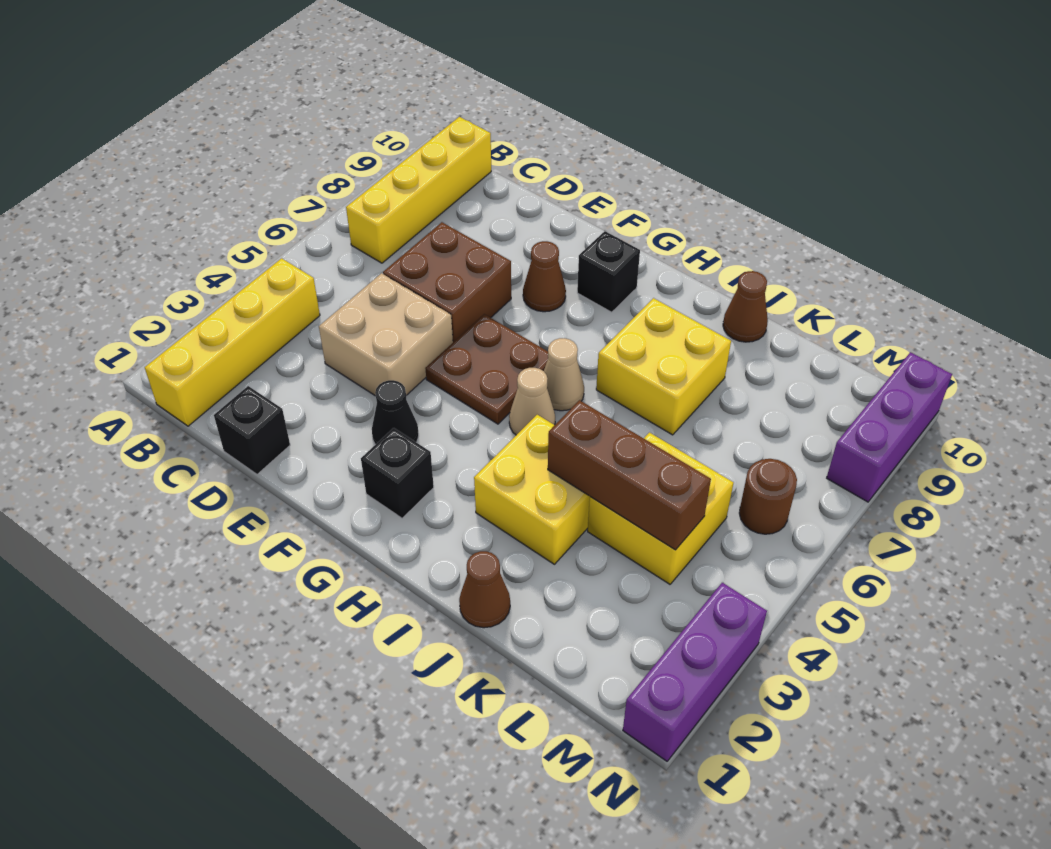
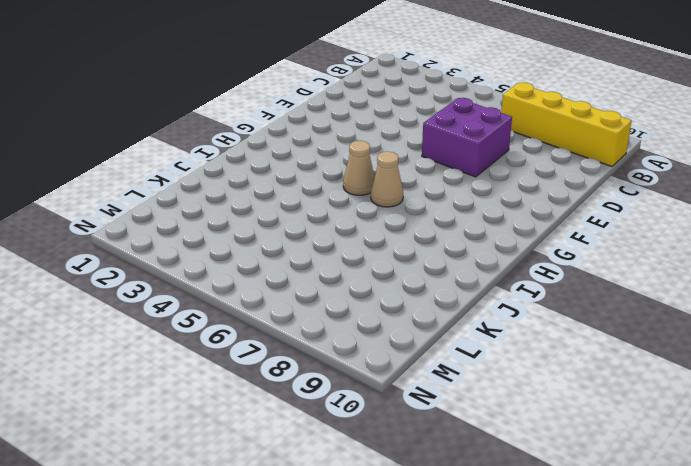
purple 2x2 brick [422,98,512,177] -> brown 2x2 brick [383,222,511,342]
none -> yellow 1x4 brick [145,258,320,426]
none -> black 1x1 brick [214,386,290,474]
none -> tan 2x2 brick [319,273,453,396]

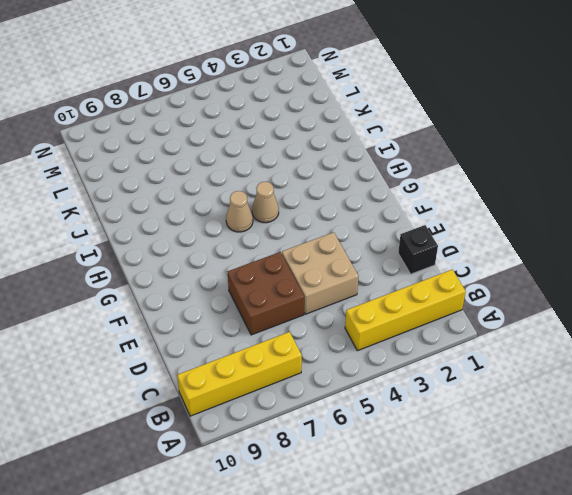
none -> black 1x1 cone [372,380,419,445]
none -> brown 2x2 plate [425,314,548,424]
none -> brown 1x1 cone [523,241,566,312]

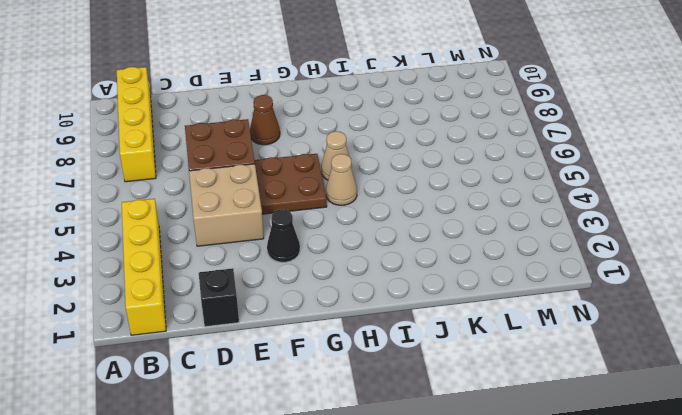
none -> black 1x1 brick [361,428,434,518]
none -> black 1x1 brick [577,231,640,312]
none -> yellow 2x2 brick [474,415,590,564]

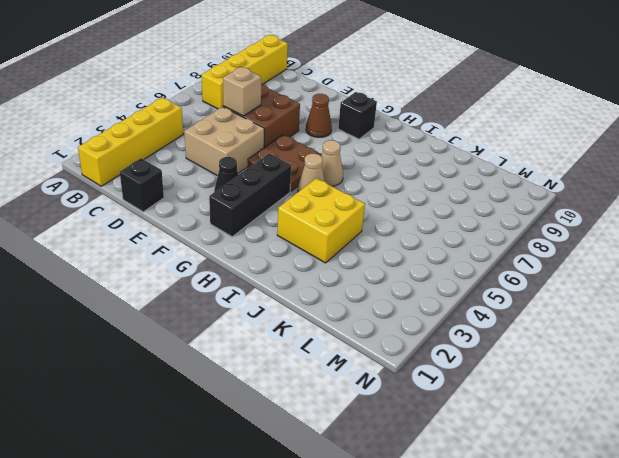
tan 1x1 brick [223,67,261,116] -> none
black 1x3 brick [209,154,291,237] -> black 1x1 brick [361,428,434,518]
none -> yellow 2x2 brick [596,298,731,435]
none -> brown 1x1 cone [459,551,510,628]
none -> brown 1x1 cone [723,271,768,342]

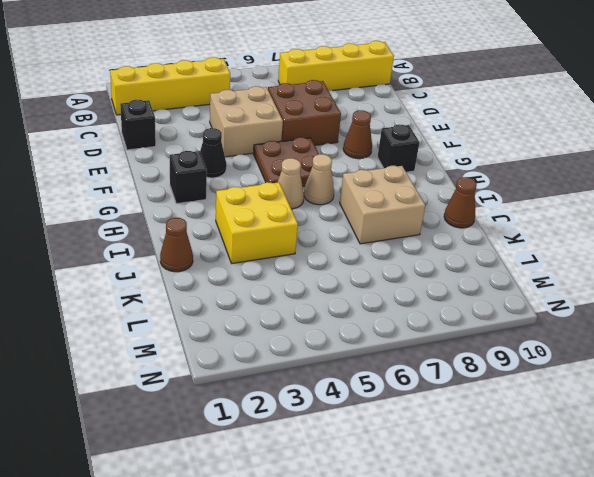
tan 2x2 brick [340,166,425,244] -> yellow 2x2 brick [596,298,731,435]
none -> yellow 2x2 brick [588,433,734,584]
none -> brown 1x1 round brick [739,459,797,534]
none -> purple 1x3 brick [623,583,767,761]

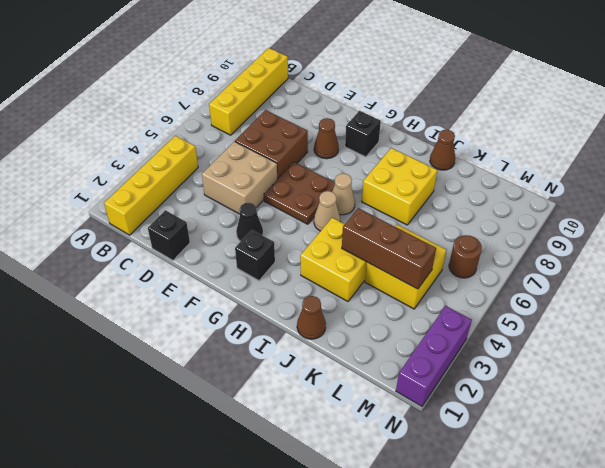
none -> purple 1x3 brick [827,352,952,502]

